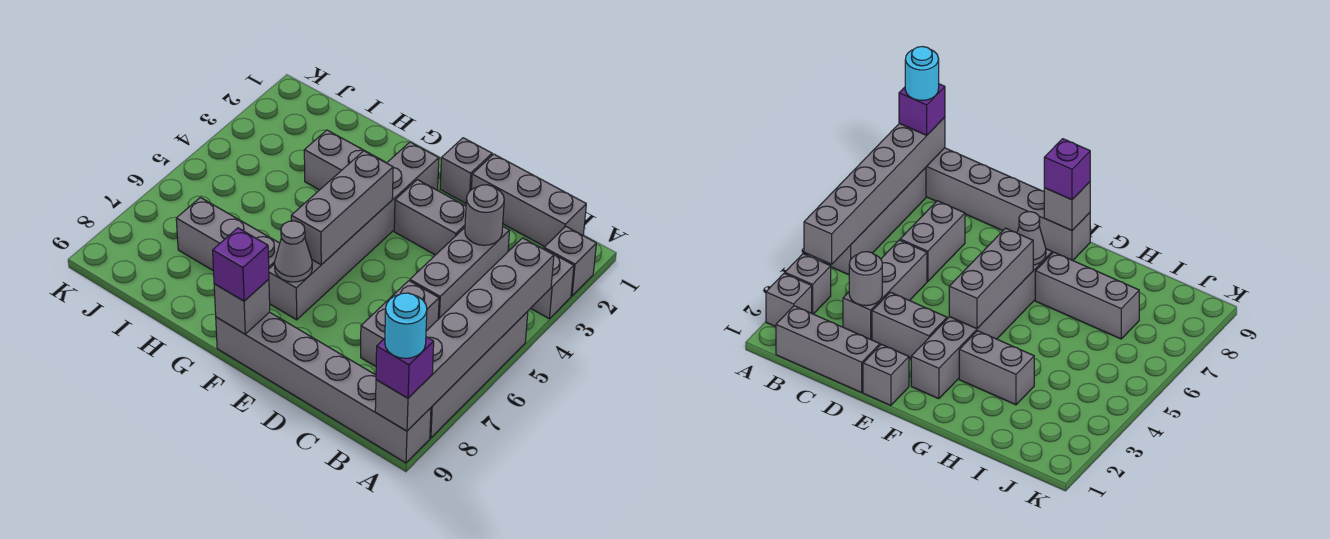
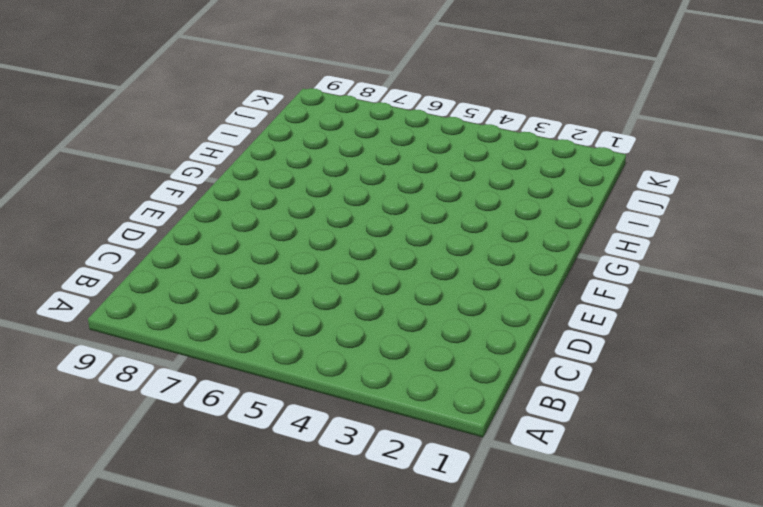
none -> grey 1x1 brick [544,227,596,296]
none -> grey 1x1 brick [531,248,574,319]
none -> grey 1x4 brick [430,312,528,438]

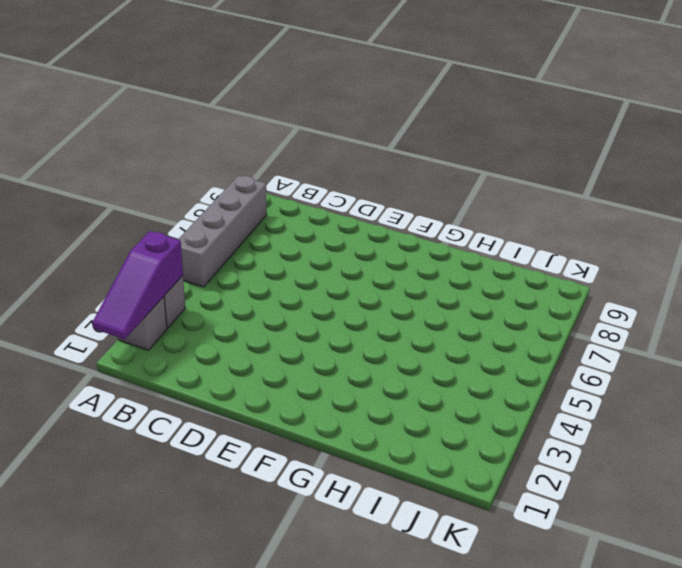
purple 1x3 slope [92,231,183,339] -> none
none -> grey 1x6 brick [216,312,431,463]
none -> grey 1x3 brick [471,154,586,247]
none -> grey 1x3 brick [410,227,510,319]

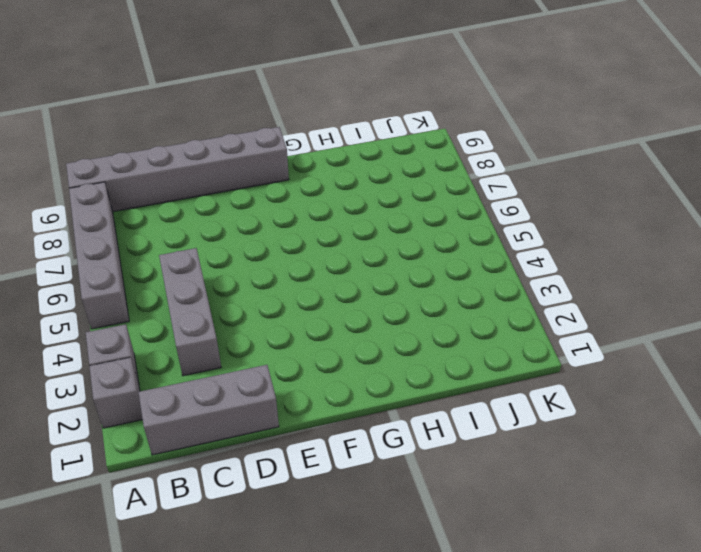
none -> grey 1x2 brick [361,281,439,366]
none -> grey 1x2 brick [394,180,466,255]
none -> grey 1x1 brick [440,138,492,203]

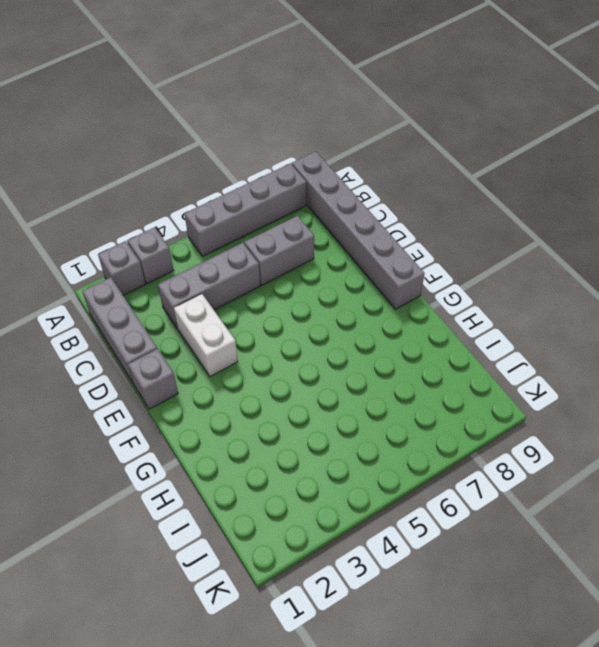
white 1x2 brick [174,294,238,376] -> grey 1x2 brick [394,180,466,255]
none -> grey 1x6 brick [269,142,439,320]
none -> grey 1x2 brick [304,130,384,190]
none -> grey 1x3 brick [176,198,280,271]

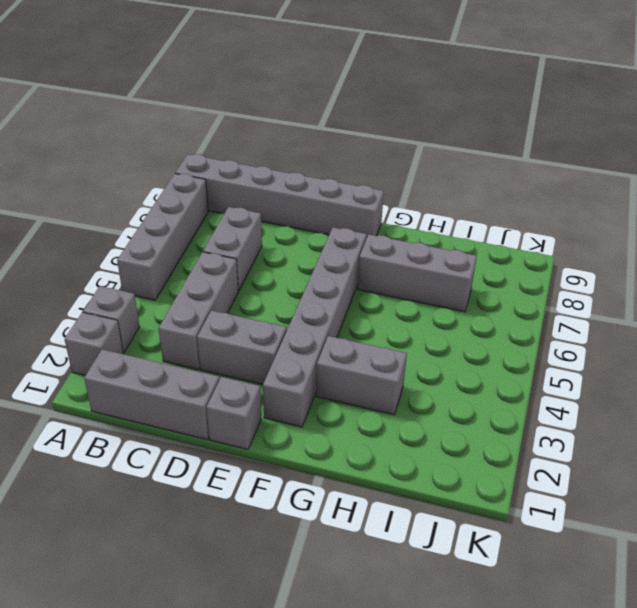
none -> grey 1x6 brick [375,238,554,431]
none -> grey 1x1 round brick [465,185,504,245]
none -> grey 1x3 brick [291,151,393,265]

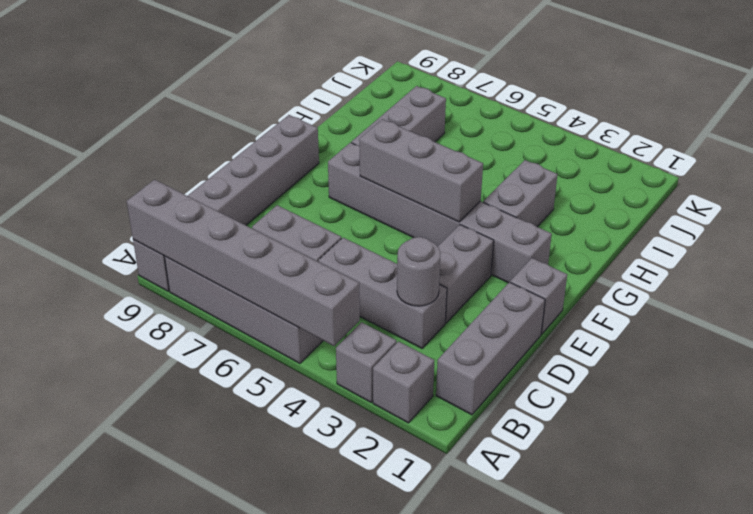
none -> grey 1x1 cone [274,221,312,282]
none -> grey 1x1 brick [214,279,270,334]
none -> purple 1x1 brick [376,337,434,398]

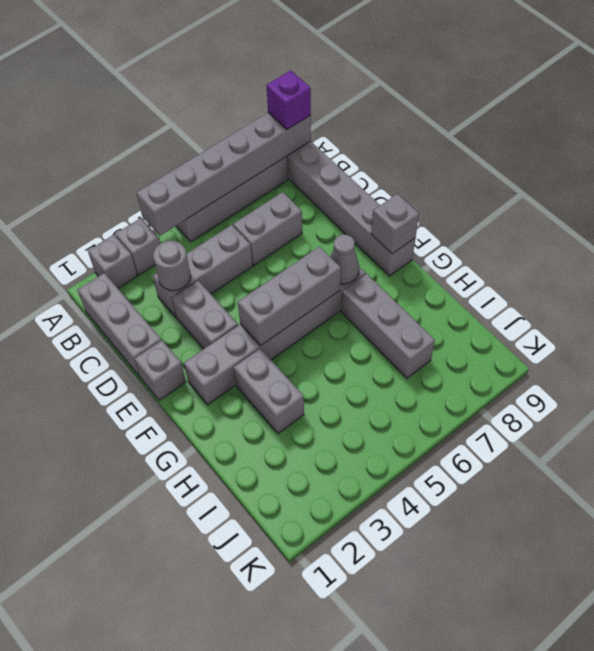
none -> purple 1x1 brick [213,228,269,301]
none -> cyan 1x1 round brick [385,293,427,358]

